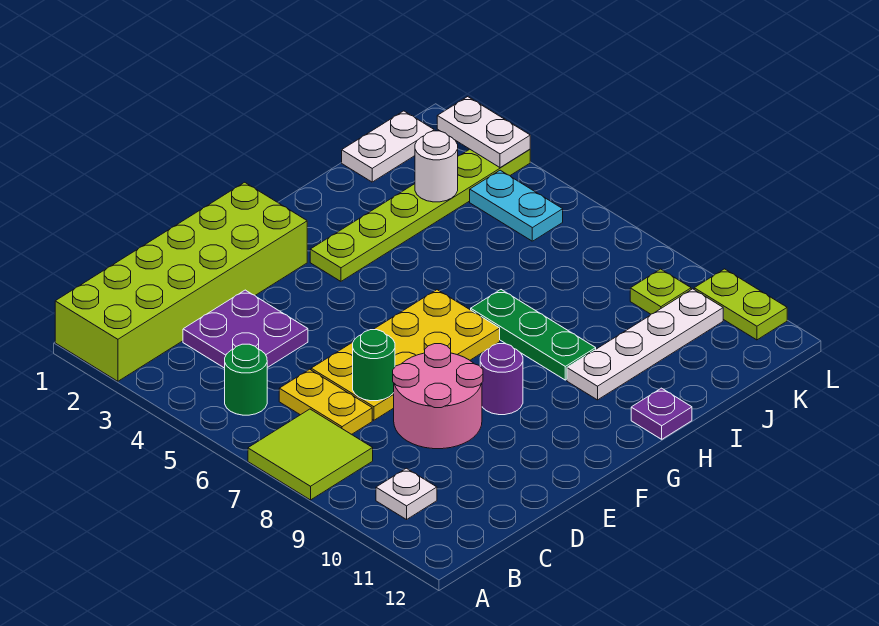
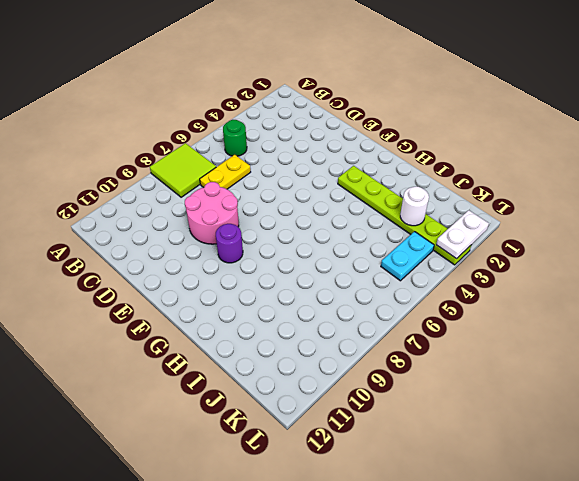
none -> lime 2x6 brick [55,182,307,381]
none -> white 1x1 plate [376,468,437,520]
none -> purple 2x2 plate [183,290,308,368]

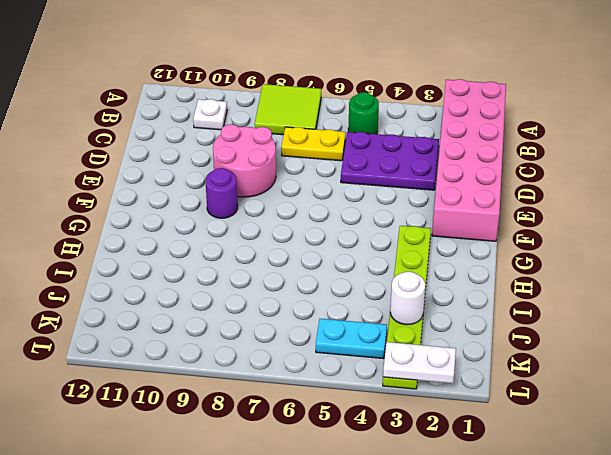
pink 2x6 brick [432,79,506,241] -> lime 2x6 brick [55,182,307,381]
purple 2x3 plate [341,132,439,190] -> purple 2x2 plate [183,290,308,368]
none -> yellow 2x4 plate [311,290,500,420]
none -> green 1x3 plate [471,290,596,380]
none -> white 1x4 plate [567,289,723,400]

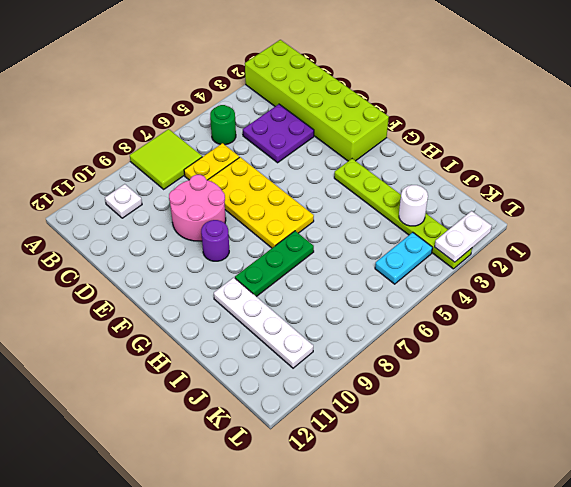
none -> purple 1x1 plate [631,388,692,439]
none -> white 1x2 plate [342,111,434,182]
none -> lime 1x1 plate [630,269,691,314]

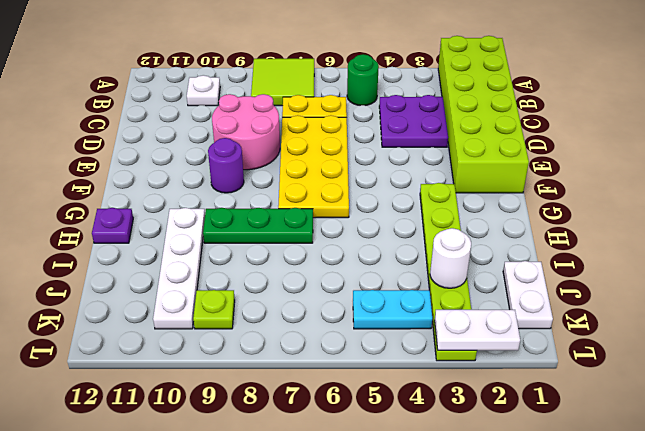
none -> lime 1x2 plate [694,269,787,340]
none -> green 1x1 round brick [353,330,395,401]

